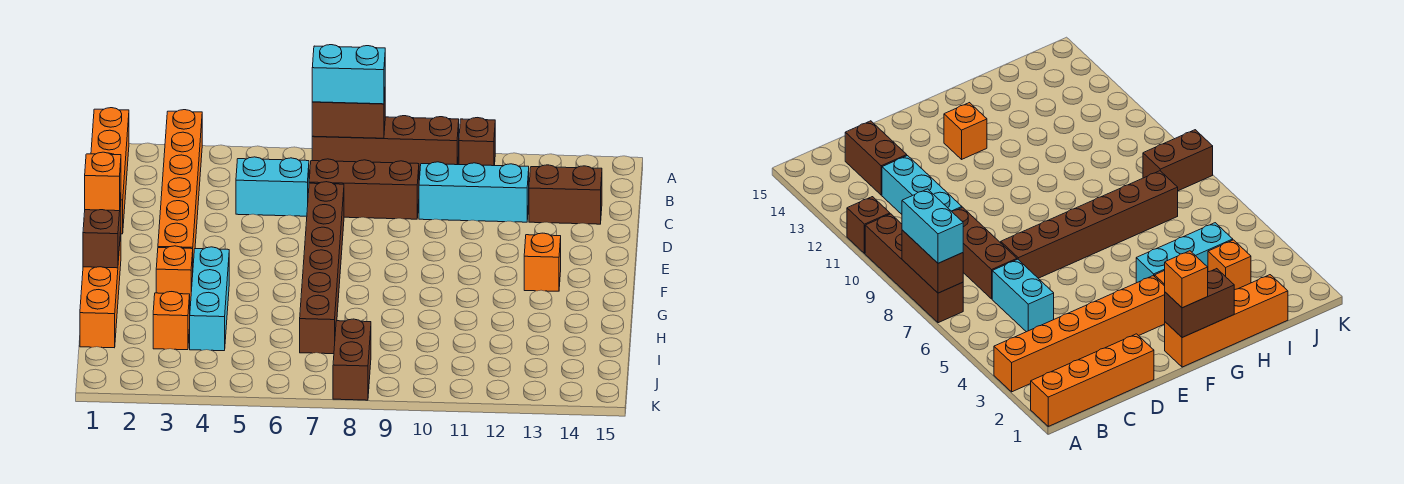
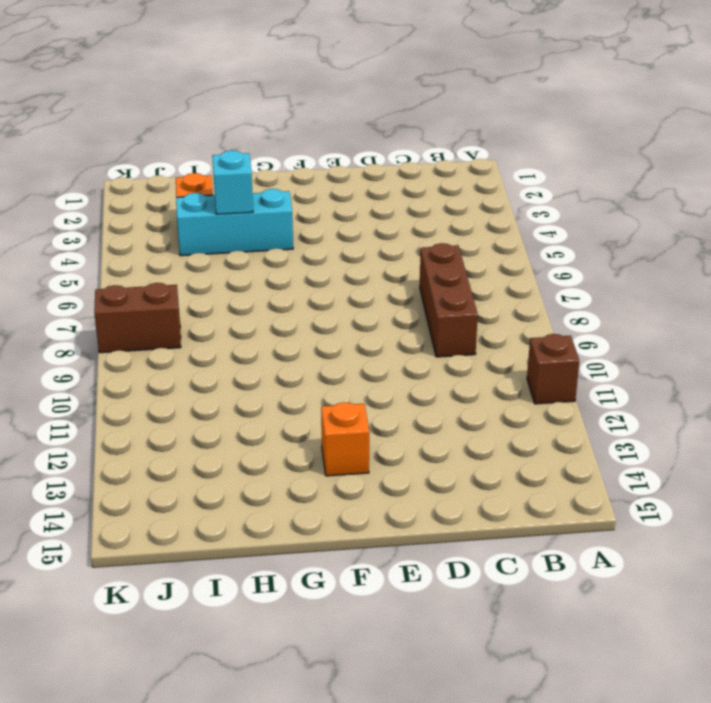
cyan 1x1 brick [212,150,253,214] -> none
none -> orange 1x4 brick [91,108,129,234]
none -> orange 1x6 brick [158,110,202,263]
none -> brown 1x4 brick [312,116,459,174]

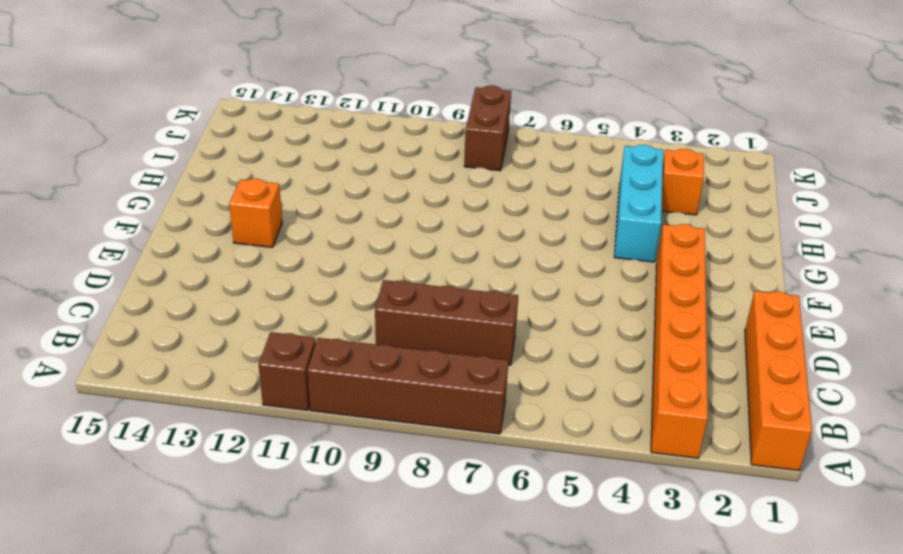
none -> cyan 1x2 brick [236,157,309,216]
none -> cyan 1x3 brick [419,162,529,222]
none -> brown 1x2 brick [529,165,602,224]

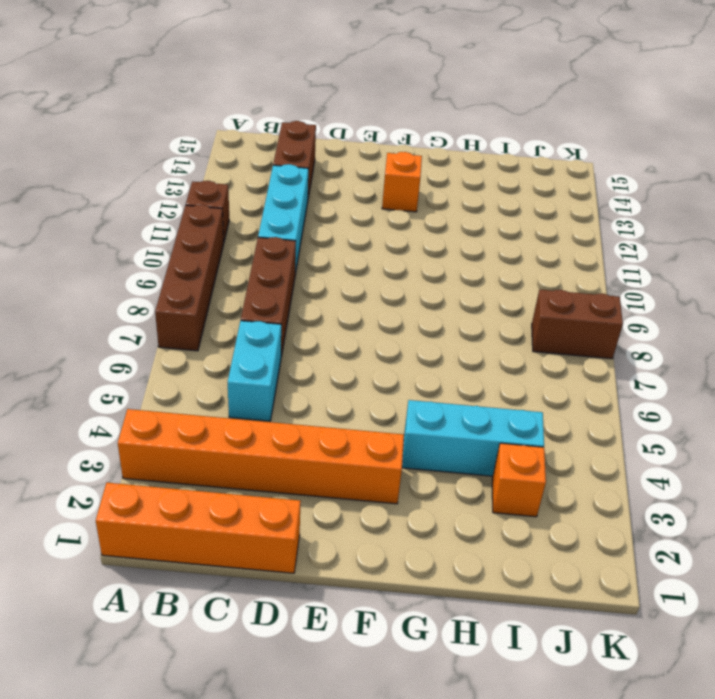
none -> brown 1x6 brick [300,182,344,354]
none -> orange 1x4 brick [80,232,121,348]
none -> orange 1x1 brick [156,246,193,304]

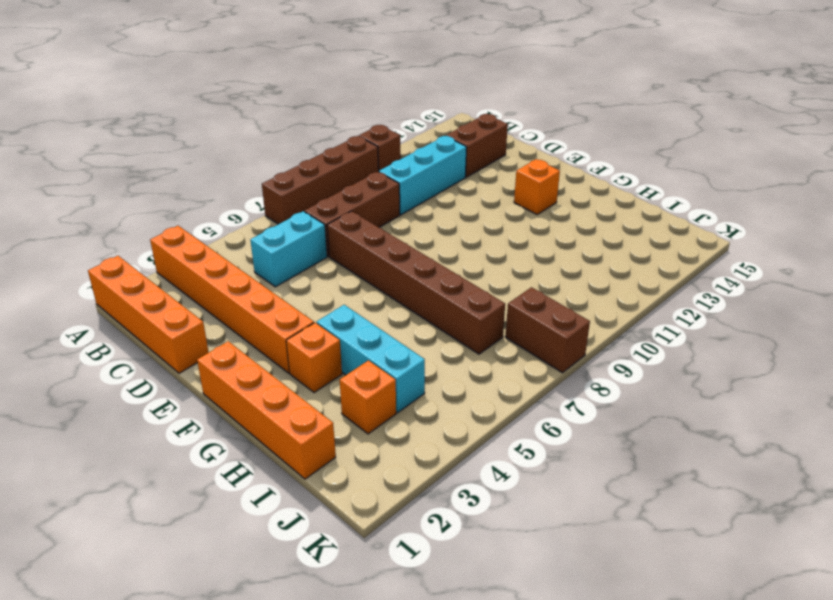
none -> brown 1x2 brick [312,96,385,138]
none -> brown 1x2 brick [83,197,121,268]
none -> cyan 1x2 brick [312,45,385,104]

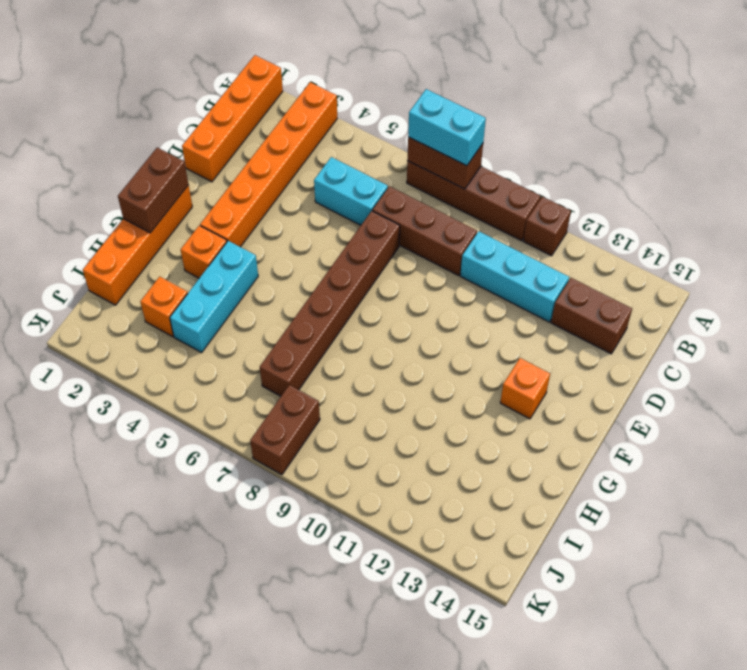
none -> orange 1x1 brick [85,152,121,211]

